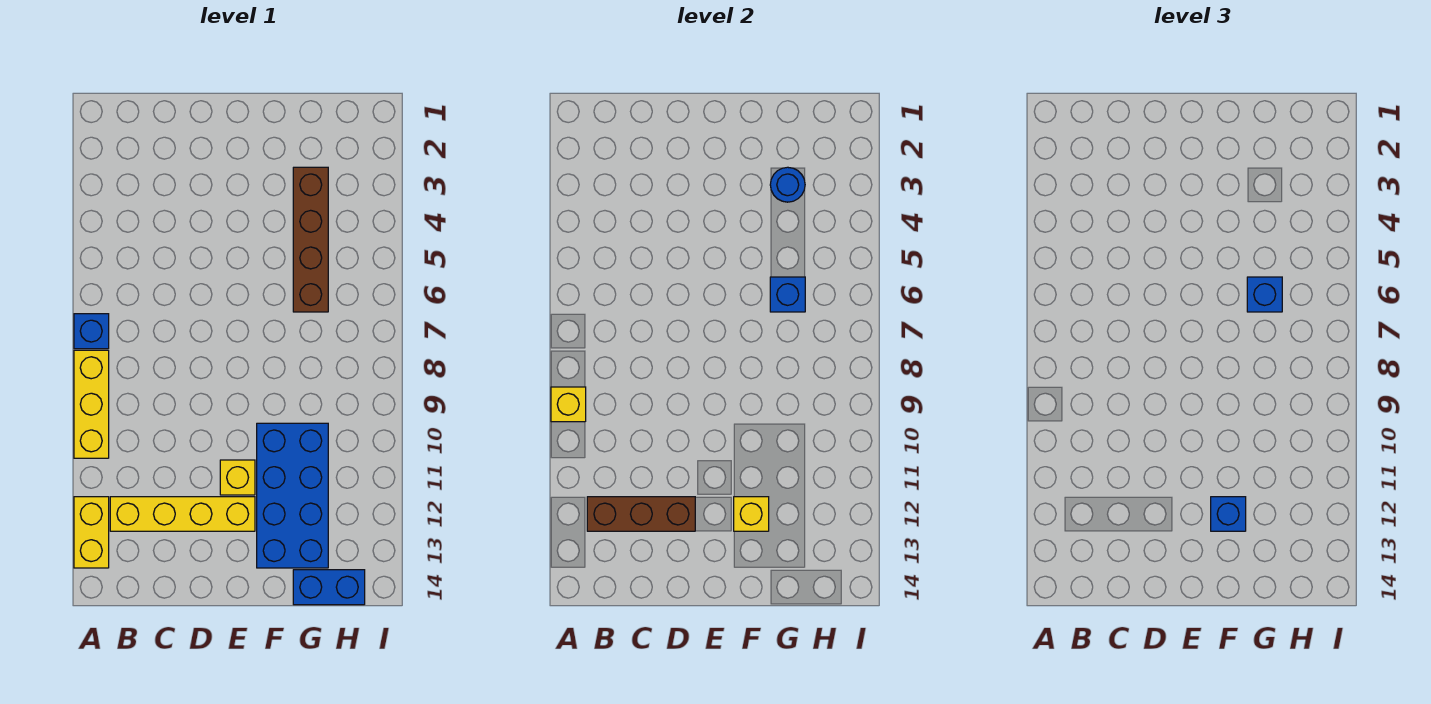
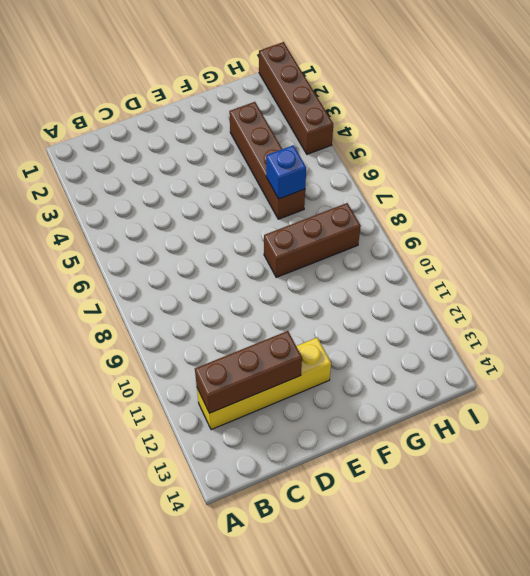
brown 1x3 brick [264,203,361,277] -> none
brown 1x4 brick [259,42,333,154] -> none
none -> blue 1x1 brick [74,314,109,349]
none -> yellow 1x3 brick [74,350,109,458]
none -> yellow 1x2 brick [74,497,109,568]

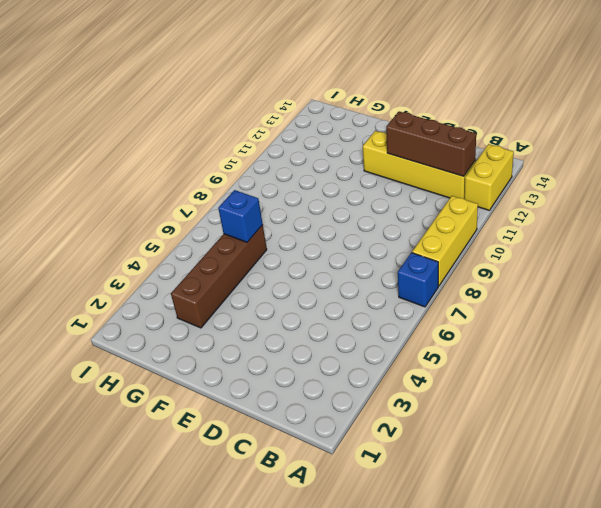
none -> yellow 1x1 brick [220,460,255,495]
none -> blue 2x4 brick [257,423,328,568]
none -> blue 1x2 brick [293,570,365,605]

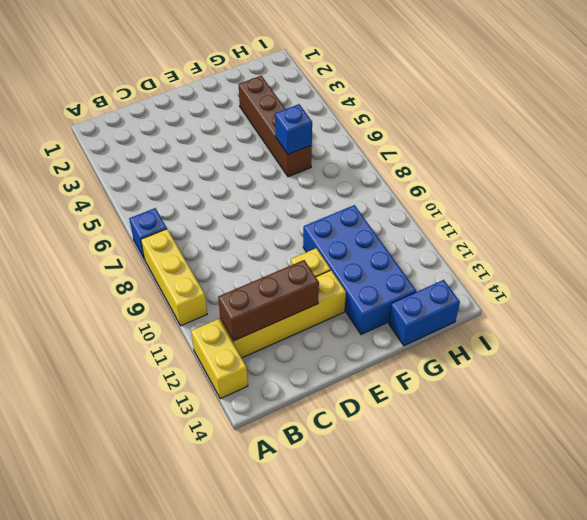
none -> yellow 1x1 brick [551,387,586,422]
none -> yellow 1x1 brick [734,497,769,531]
none -> blue 1x1 round brick [770,167,805,202]

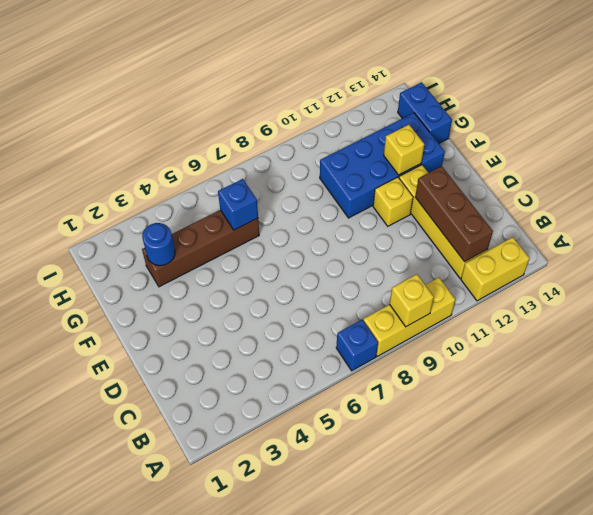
none -> blue 1x1 brick [1211,497,1246,531]
none -> blue 1x1 brick [1247,277,1282,312]

